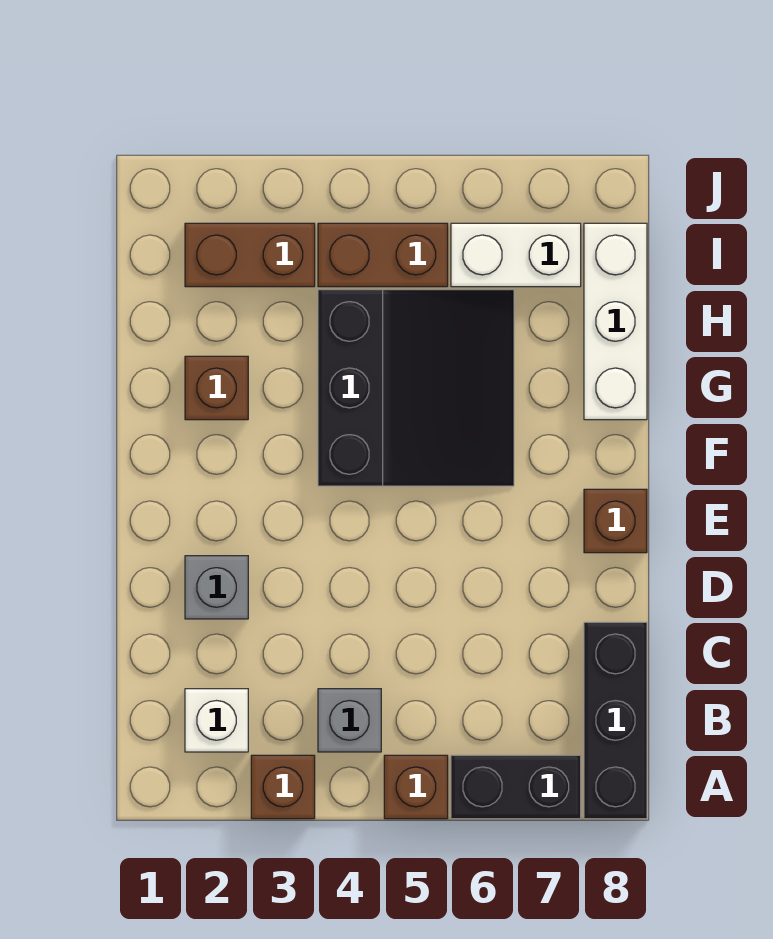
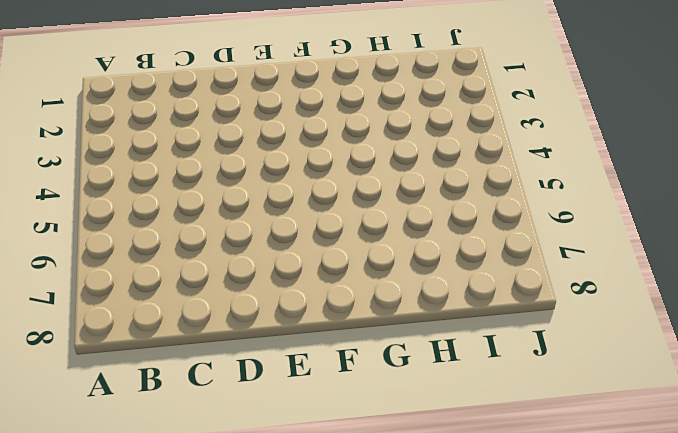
none -> brown 1x1 brick [251,755,315,819]
none -> brown 1x1 brick [384,755,448,819]
none -> black 1x2 brick [451,755,581,819]

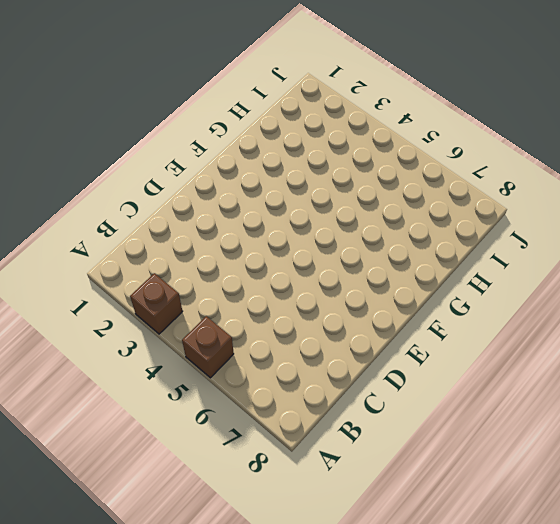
none -> black 1x2 brick [451,755,581,819]
none -> black 1x3 brick [584,622,647,819]
none -> white 1x1 brick [185,689,248,752]

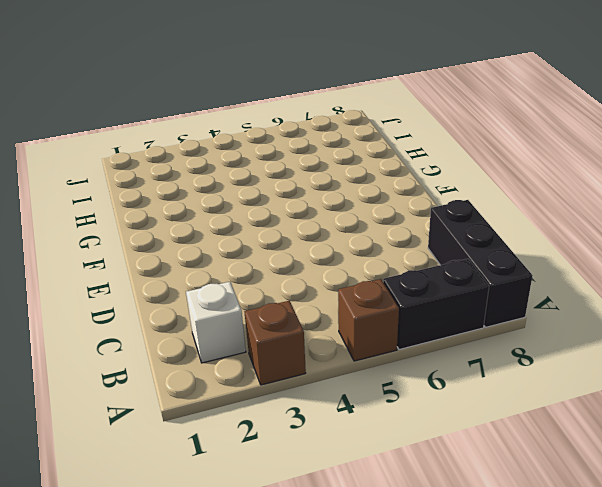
none -> grey 1x1 brick [318,689,381,752]
none -> grey 1x1 brick [185,556,248,619]
none -> brown 1x1 brick [584,489,647,553]

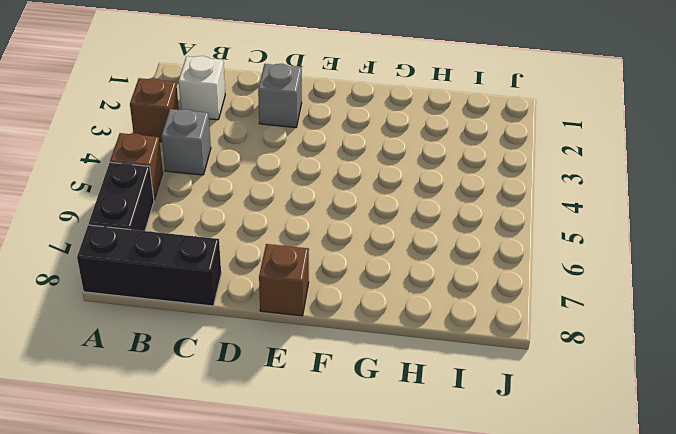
none -> black 3x3 slope [318,290,514,486]
none -> brown 1x1 brick [185,356,248,420]
none -> white 1x3 brick [584,223,647,420]

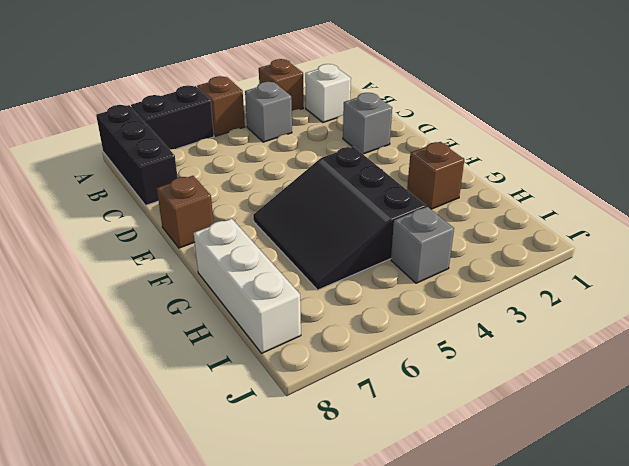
grey 1x1 brick [391,207,454,283] -> brown 1x2 brick [318,223,448,287]
none -> brown 1x2 brick [185,223,315,287]
none -> white 1x2 brick [451,223,581,287]

